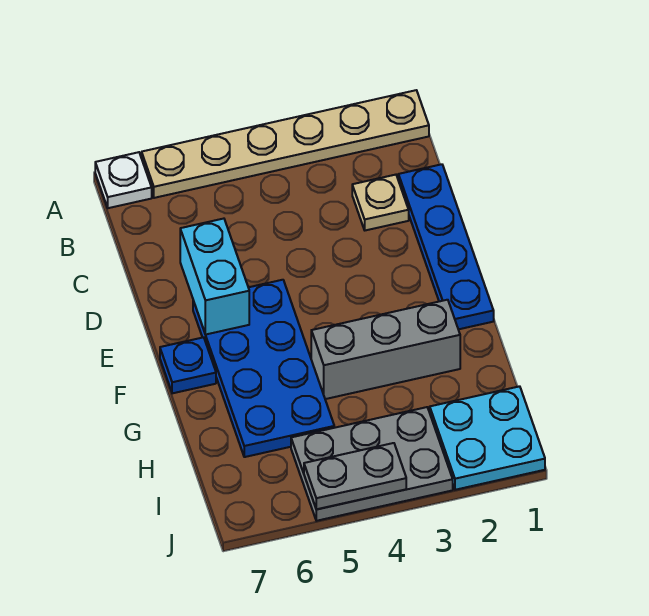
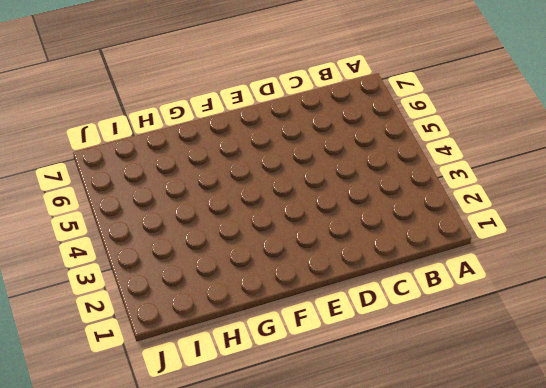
none -> tan 1x6 plate [142,90,429,198]
none -> white 1x1 plate [95,152,152,208]

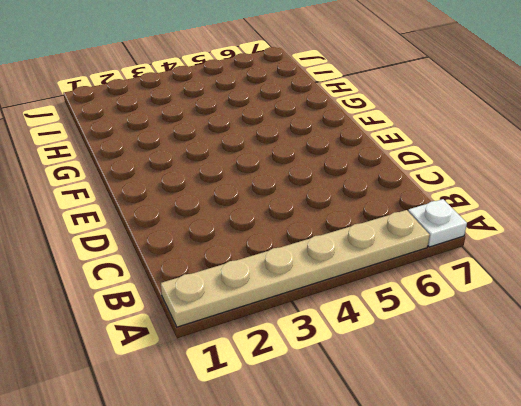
none -> blue 1x4 plate [398,164,494,329]
none -> tan 1x1 plate [352,175,409,230]

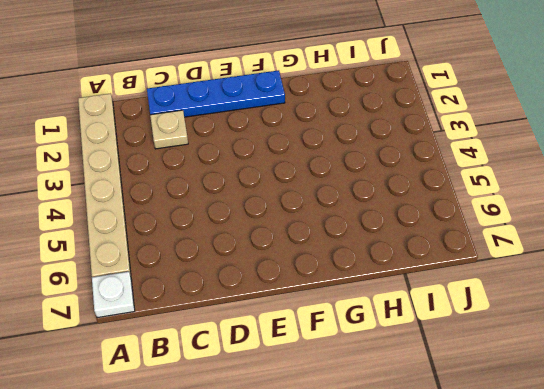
none -> blue 2x4 plate [193,280,334,457]
none -> blue 1x1 plate [160,337,216,393]

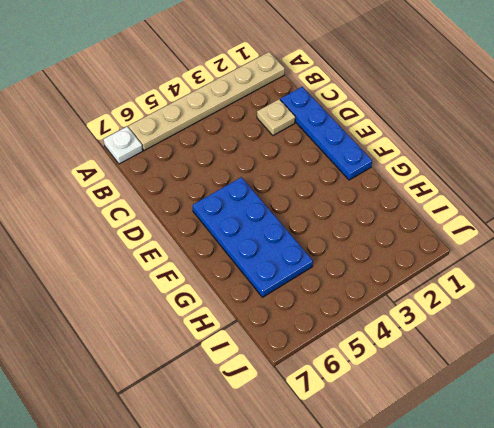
none -> blue 1x1 plate [160,337,216,393]
none -> grey 1x3 brick [311,300,460,399]

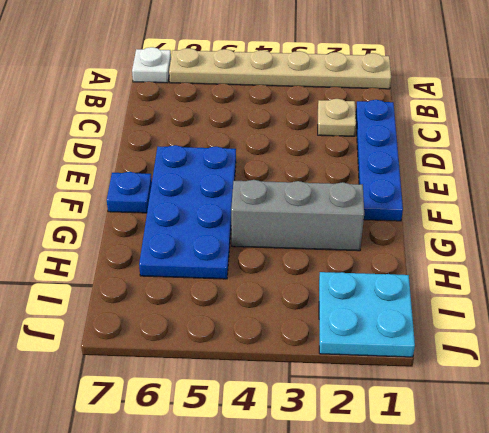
none -> grey 2x3 plate [291,407,453,521]
none -> cyan 1x2 brick [180,219,249,335]

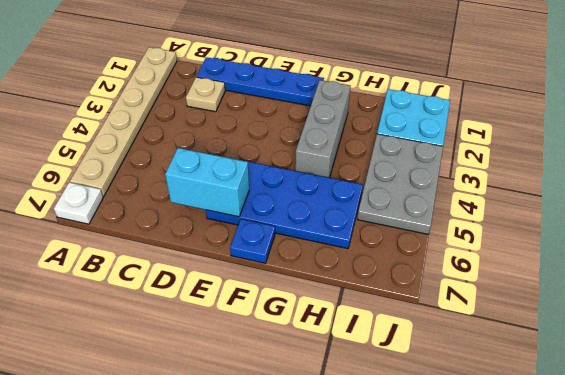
none -> grey 1x2 plate [304,443,406,509]

